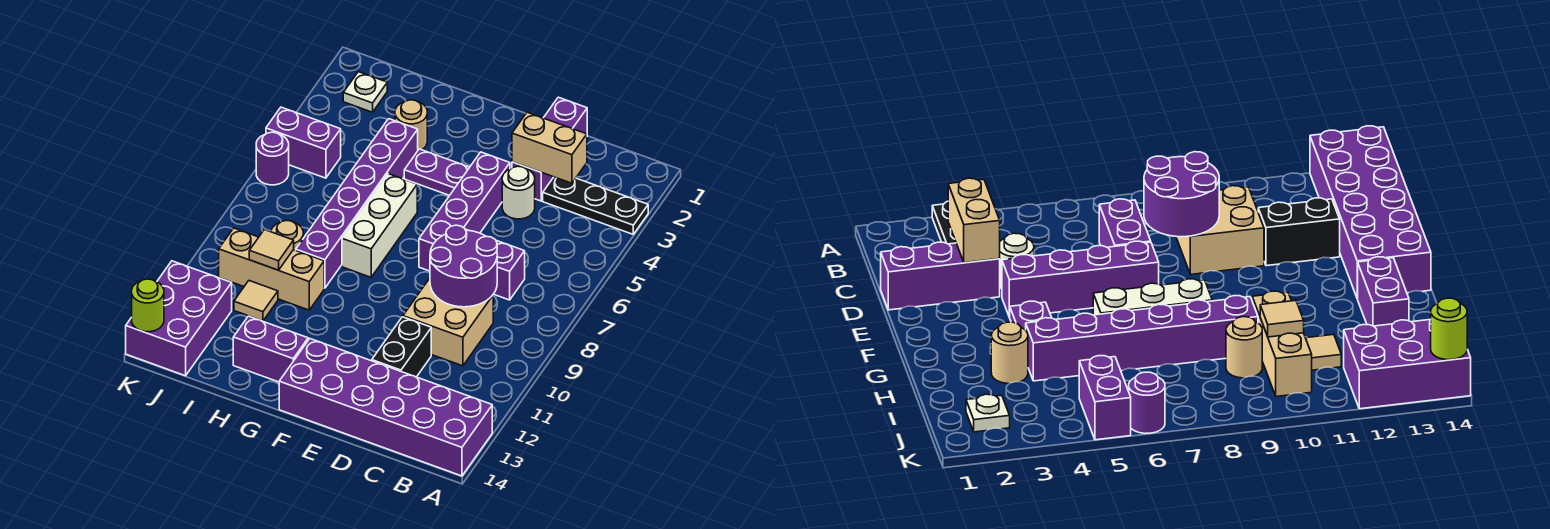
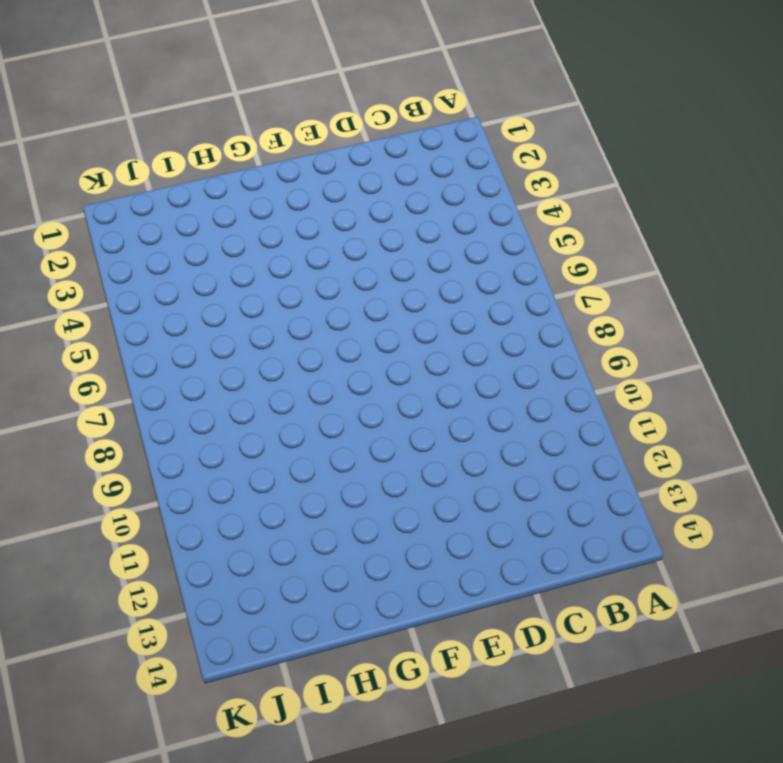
none -> black 1x3 plate [543,177,648,234]
none -> purple 2x6 brick [279,339,492,476]
none -> purple 1x2 brick [465,229,525,300]

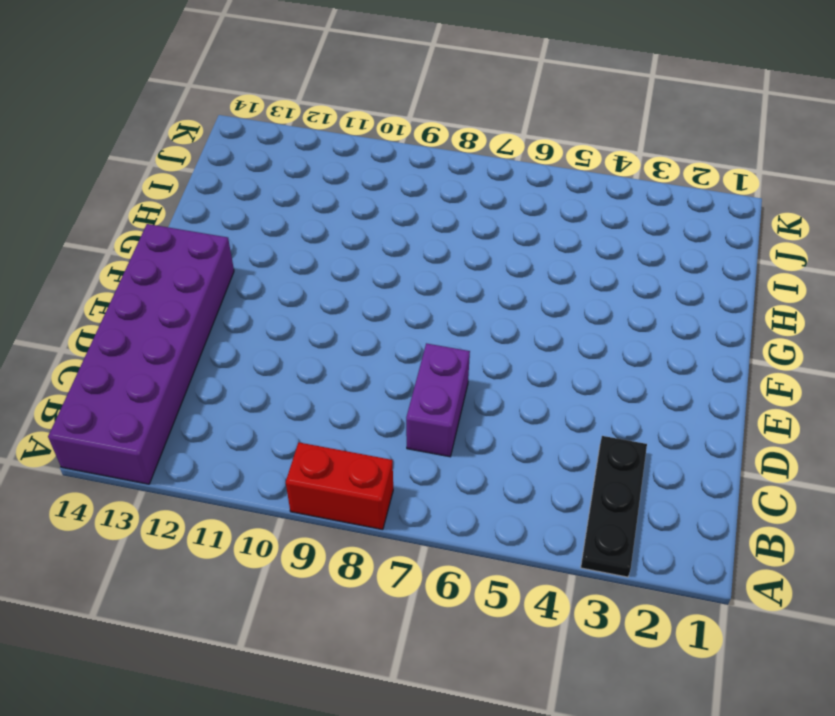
red 1x2 brick [286,442,393,530] -> none
none -> tan 2x2 brick [403,278,493,366]
none -> purple 1x3 brick [512,97,587,201]
none -> white 1x1 round brick [502,166,535,219]

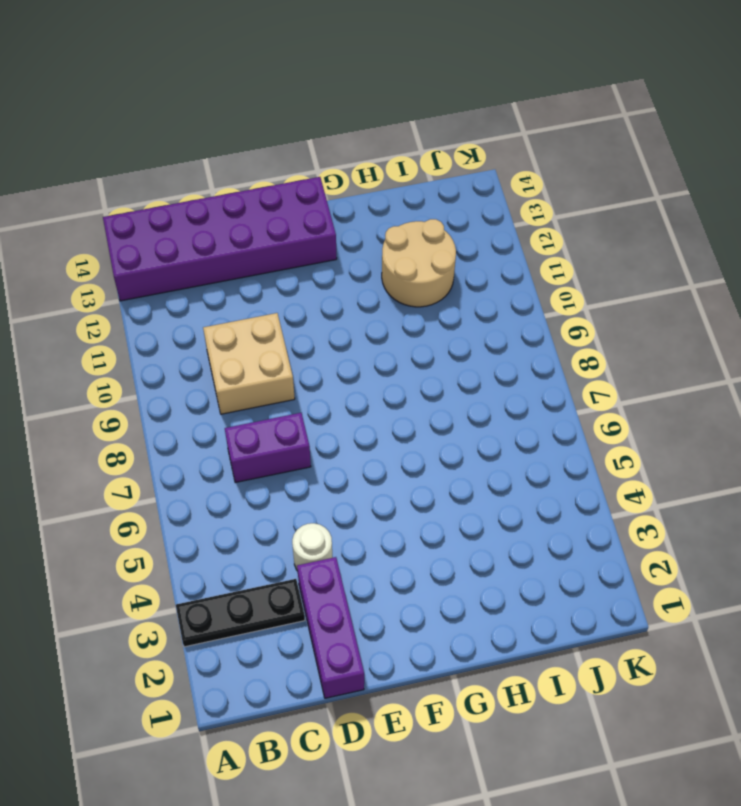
tan 2x2 round brick [382,219,456,307] -> tan 1x1 tile [234,281,278,321]
none -> black 1x2 brick [372,317,431,377]
none -> purple 1x4 brick [419,152,510,271]
none -> purple 1x2 plate [404,149,470,196]

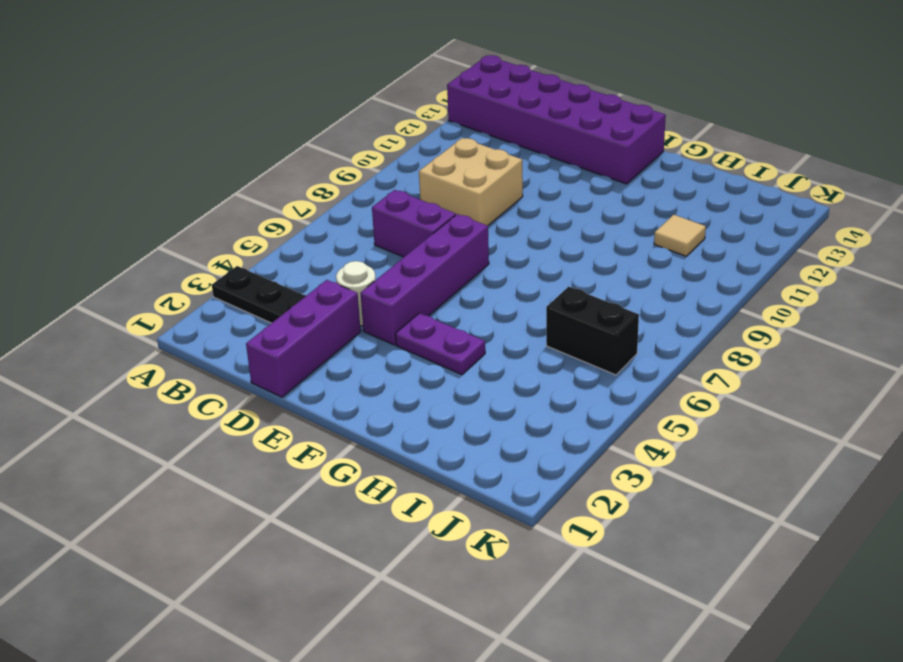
black 1x2 brick [546,287,639,375] -> black 1x2 brick turned to [372,317,431,377]
none -> white 1x3 brick [342,174,417,277]
none -> purple 1x2 brick [233,316,308,382]
none -> tan 1x1 round brick [395,100,427,150]

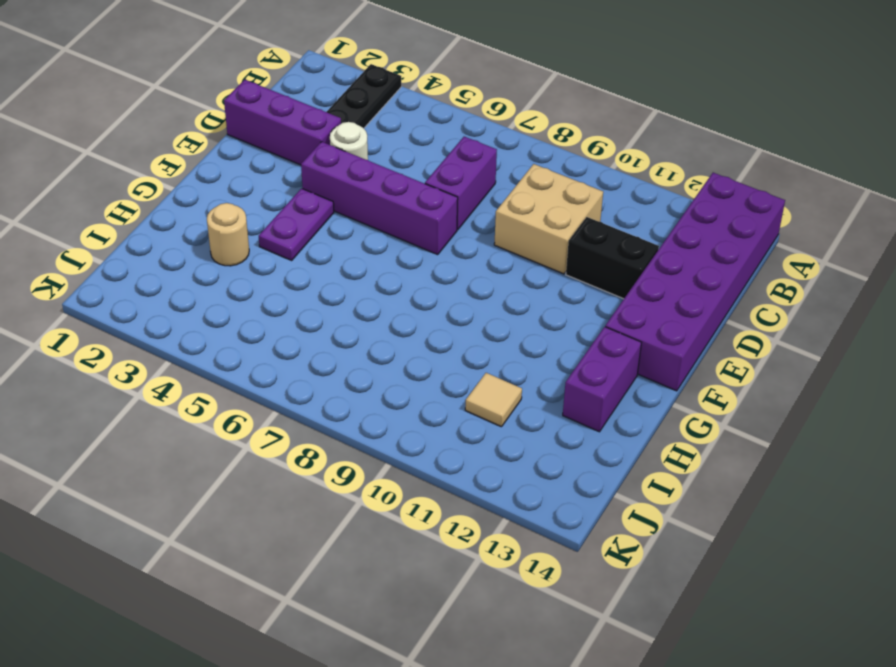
none -> white 1x3 brick [342,174,417,277]
none -> purple 1x6 brick [296,119,418,288]
none -> tan 1x3 brick [219,228,324,310]

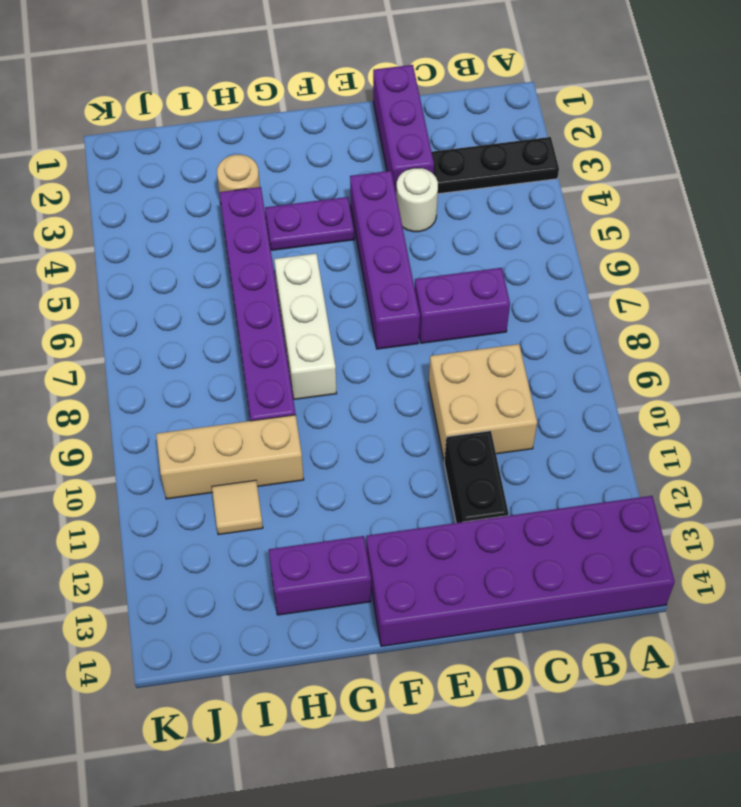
none -> tan 1x1 round brick [271,220,303,250]
none -> white 1x1 plate [343,72,387,112]
none -> purple 1x2 brick [266,107,341,178]

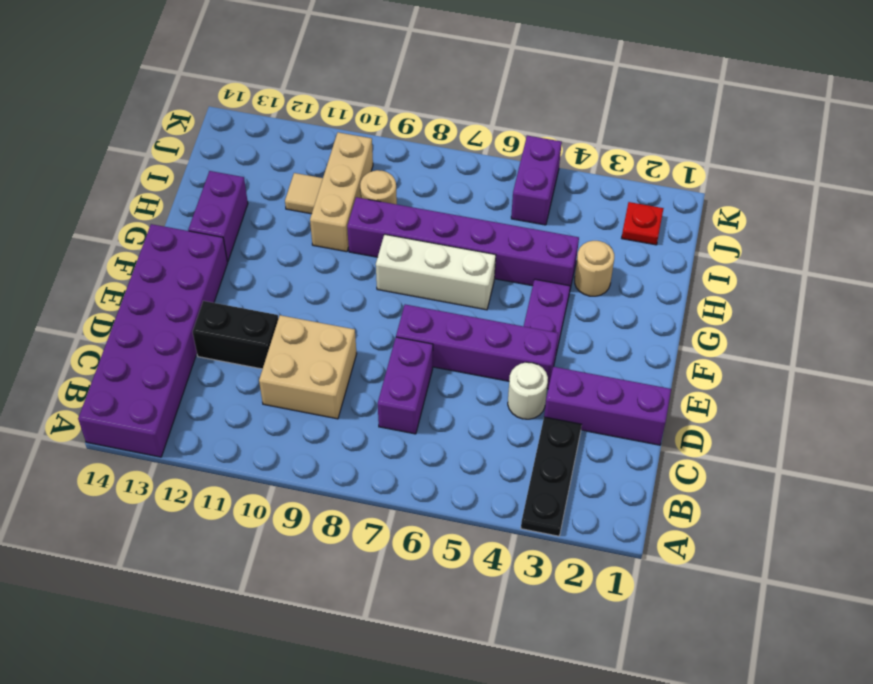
red 1x1 plate [622,202,664,245] -> white 1x1 plate [343,72,387,112]
none -> purple 2x3 brick [126,261,232,376]
none -> purple 1x1 round brick [256,132,289,185]
none -> tan 1x2 brick [512,112,587,183]

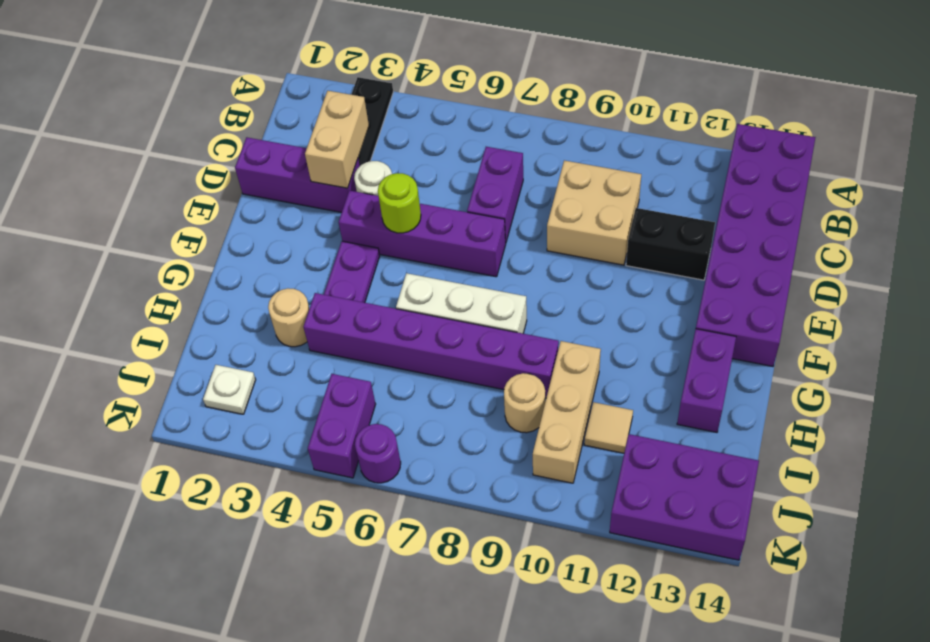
lime 1x1 round brick [378,173,421,233] -> lime 1x1 round brick moved to [132,279,164,332]
none -> purple 2x2 round brick [430,225,497,307]
none -> tan 1x1 tile [249,230,294,270]

